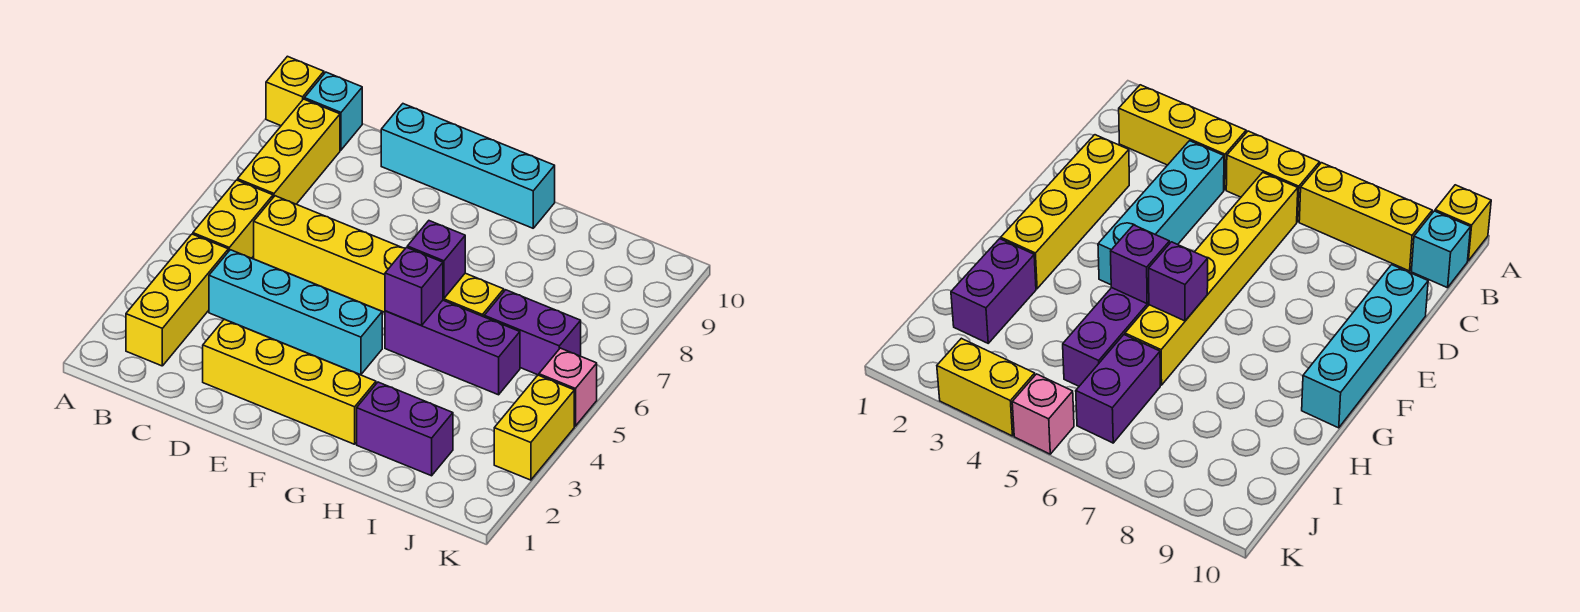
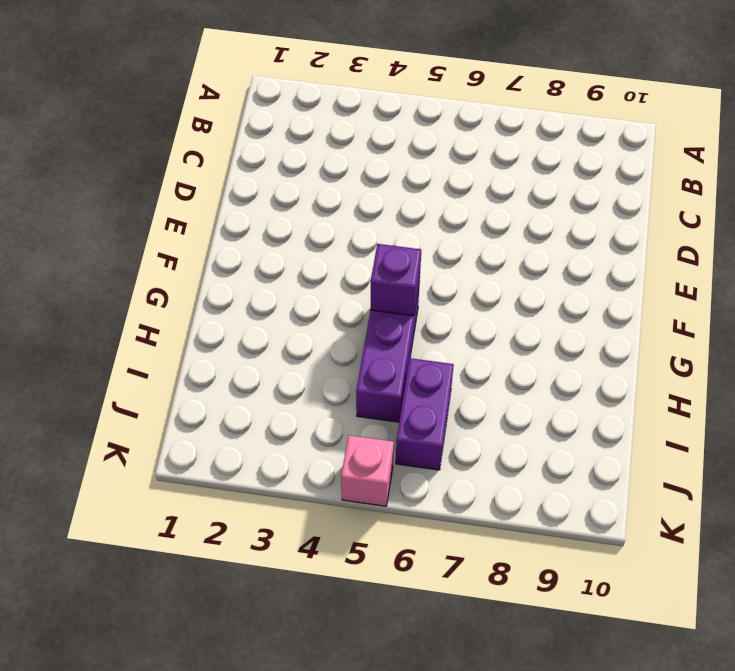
none -> yellow 1x1 brick [266,56,324,126]
none -> yellow 1x3 brick [126,234,228,366]
none -> yellow 1x2 brick [193,180,273,258]

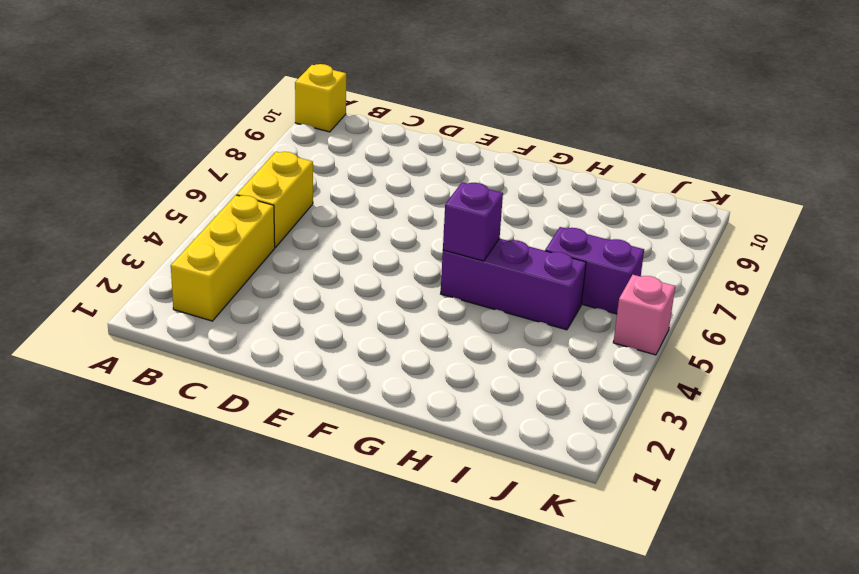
none -> yellow 1x3 brick [238,99,340,204]
none -> cyan 1x1 brick [304,72,362,150]
none -> cyan 1x4 brick [209,250,382,375]

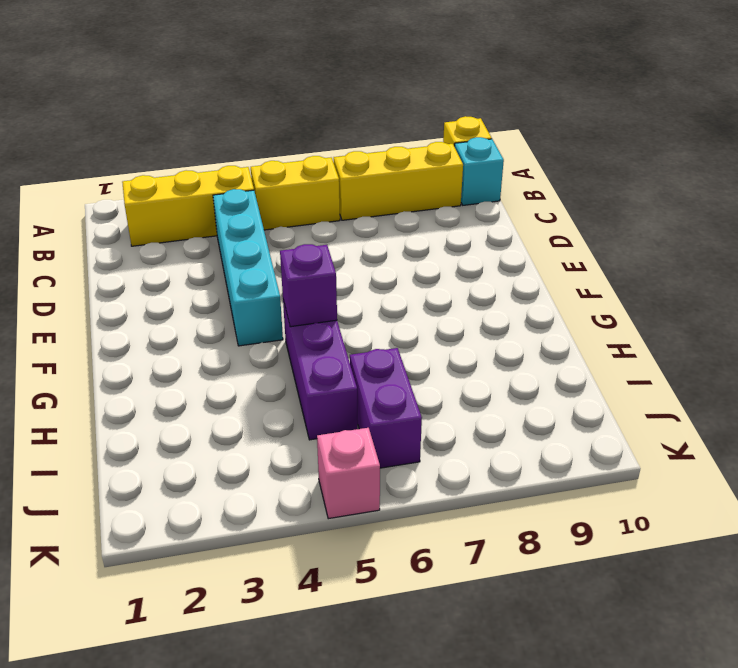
none -> yellow 1x6 brick [254,196,504,317]
none -> yellow 1x4 brick [203,319,376,444]
none -> cyan 1x4 brick [381,104,555,228]

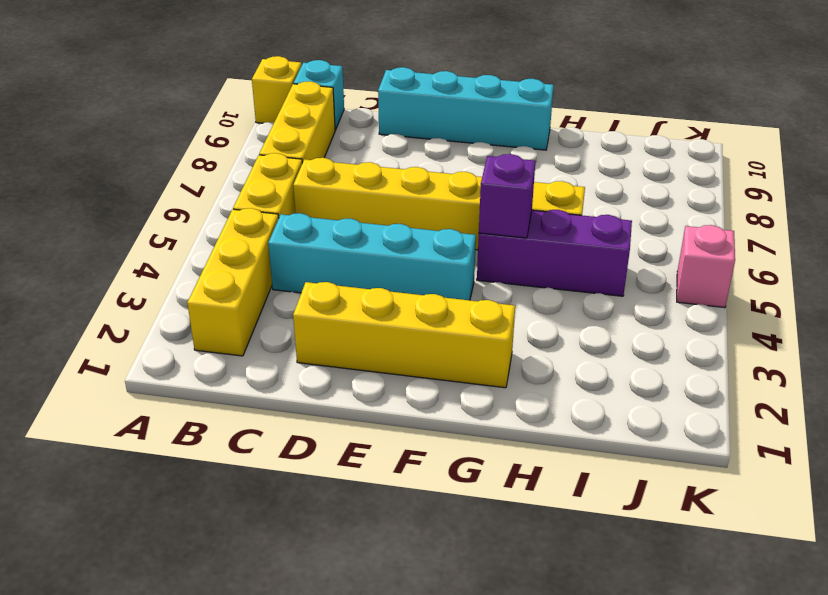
none -> purple 1x2 brick [357,382,453,476]
none -> purple 1x2 brick [484,290,581,375]
none -> yellow 1x2 brick [494,375,574,480]

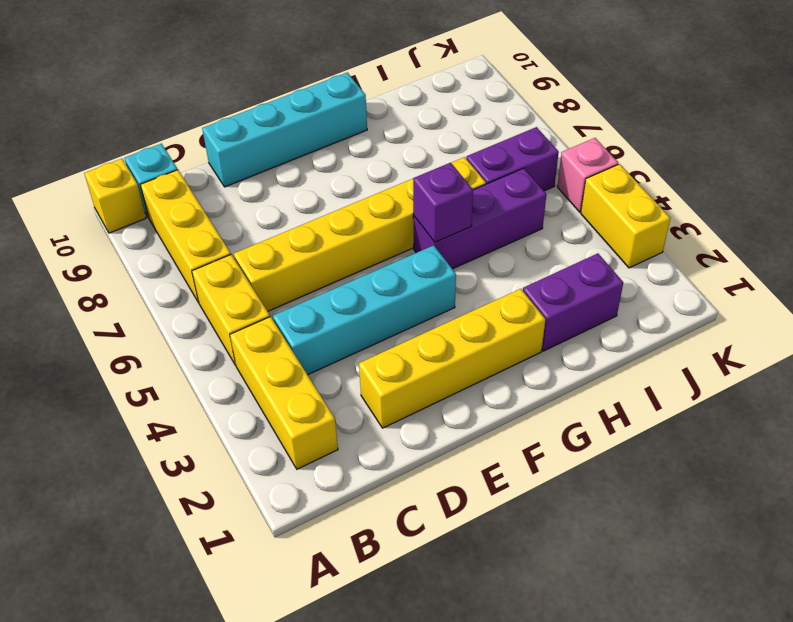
none -> purple 1x1 brick [407,221,465,298]

